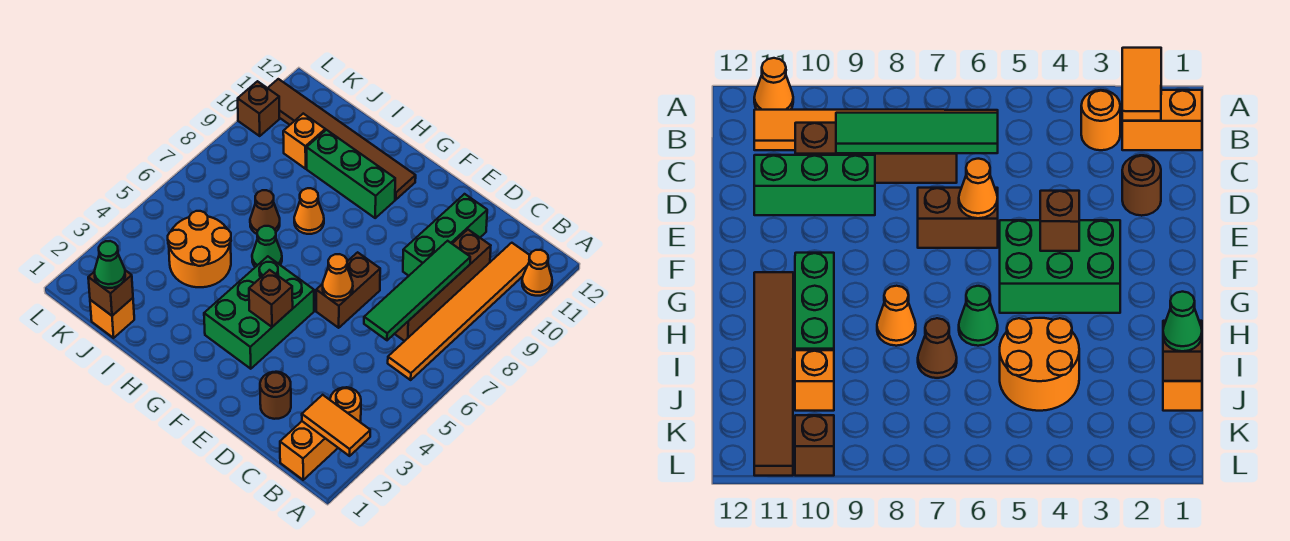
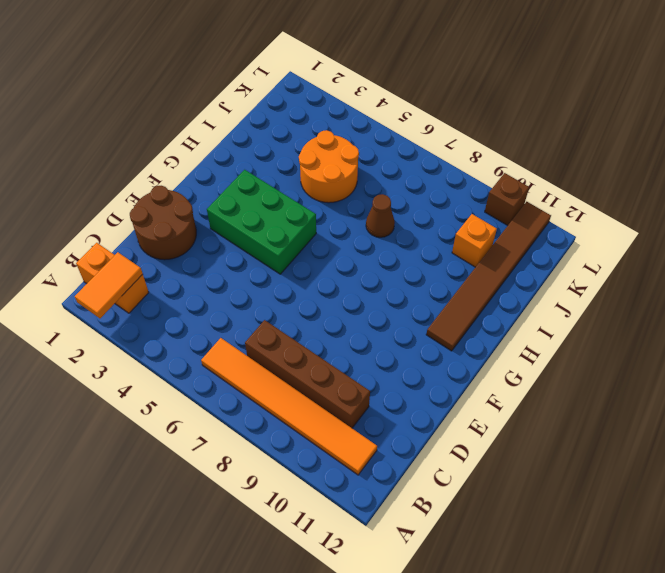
brown 2x2 round brick [130,186,196,260] -> brown 1x1 round brick [260,372,291,419]
none -> orange 1x1 cone [522,250,552,296]
none -> orange 1x1 round brick [330,387,361,422]
none -> green 1x3 brick [403,194,487,276]

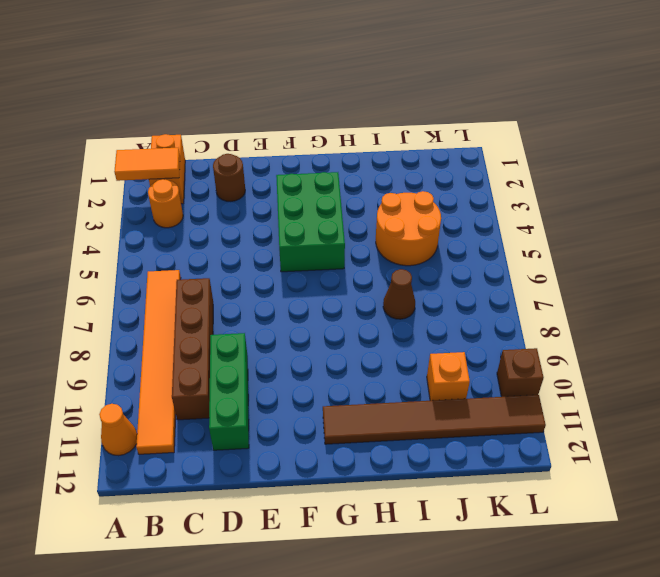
none -> brown 1x2 brick [316,252,380,328]
none -> green 1x3 brick [307,130,395,218]
none -> green 1x1 cone [252,226,282,267]

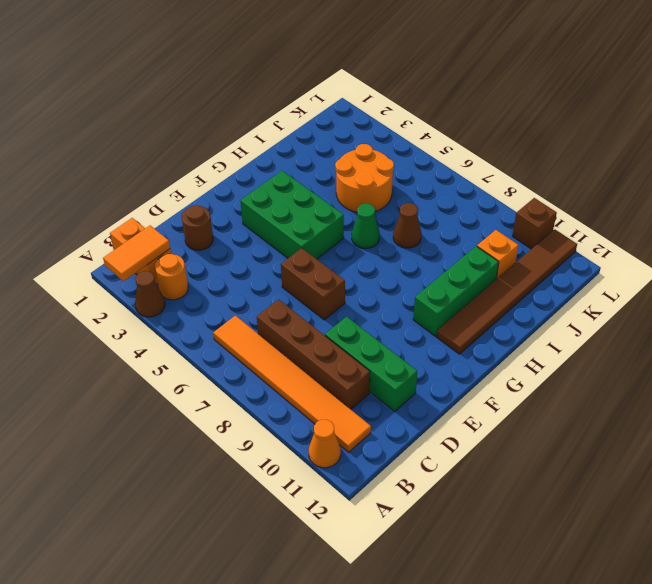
brown 1x1 cone [135,271,165,317] -> none
none -> orange 1x1 cone [294,188,324,234]
none -> orange 1x1 brick [90,298,134,338]
none -> green 1x4 tile [364,241,470,340]

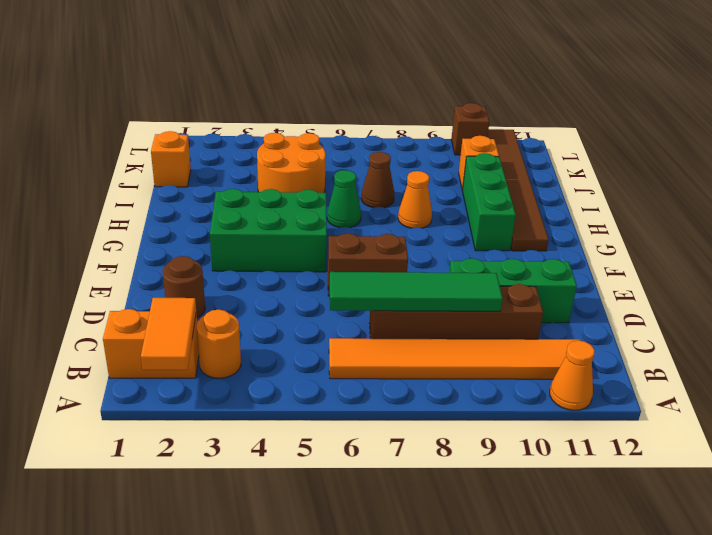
none -> orange 1x1 cone [323,254,353,301]
none -> brown 1x1 brick [249,270,293,327]
none -> brown 1x1 brick [88,270,133,316]

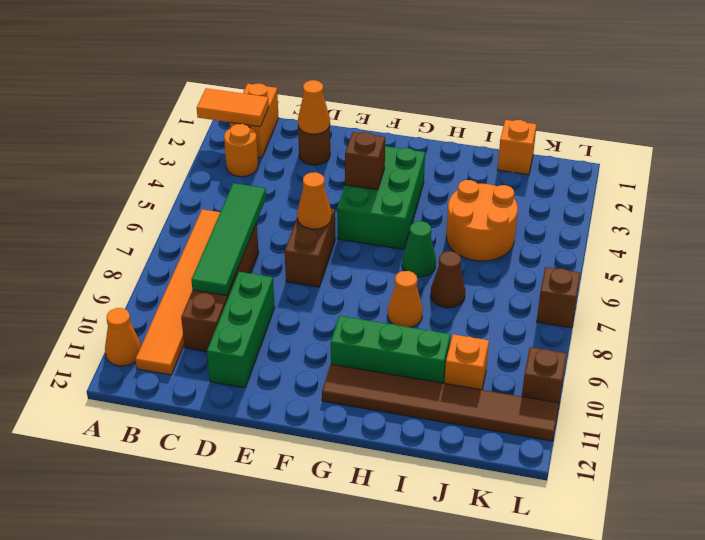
orange 1x1 cone [298,80,330,134] -> none
brown 1x1 brick [537,267,580,328] -> brown 1x1 brick moved to [88,270,133,316]
none -> green 1x1 cone [95,241,125,288]

